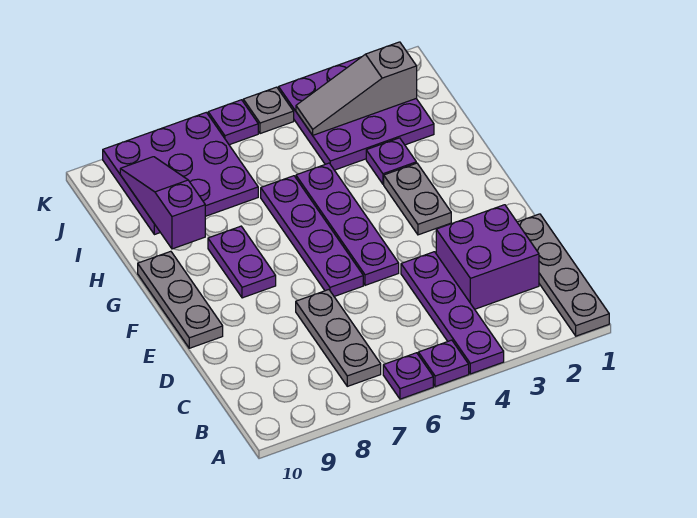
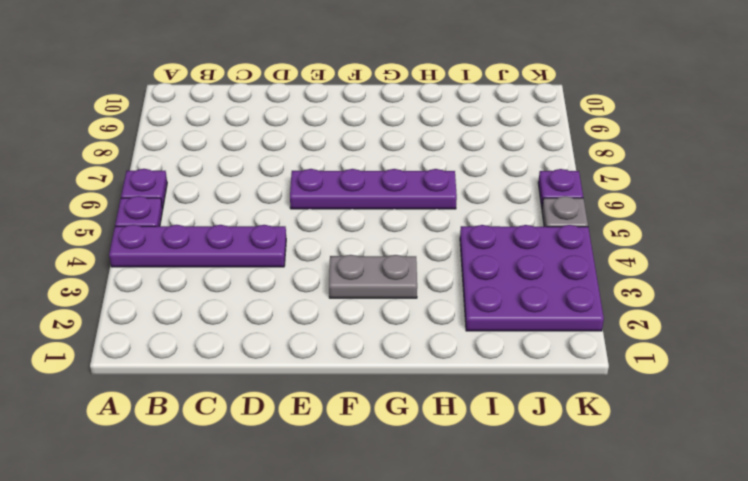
none -> grey 1x4 plate [517,214,609,336]
none -> grey 1x3 plate [296,290,381,386]
none -> purple 2x2 brick [436,205,539,309]

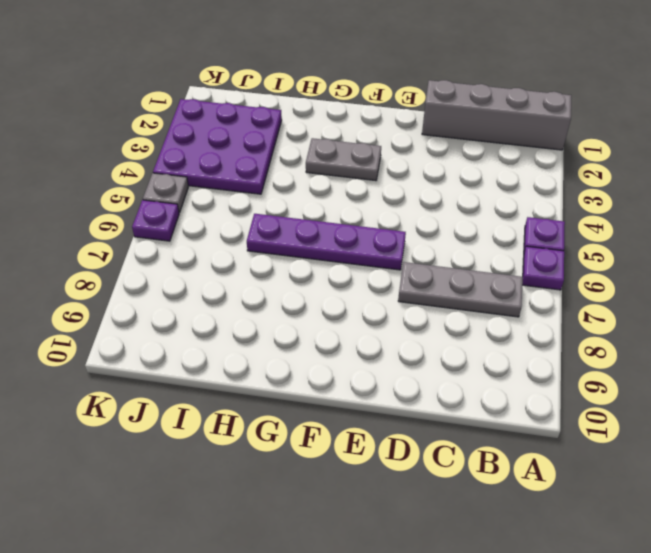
grey 1x4 brick [422,80,571,150] -> grey 1x4 plate [517,214,609,336]
none -> purple 1x4 plate [401,252,504,374]
none -> purple 2x2 brick [436,205,539,309]
none -> purple 1x4 plate [296,163,399,285]

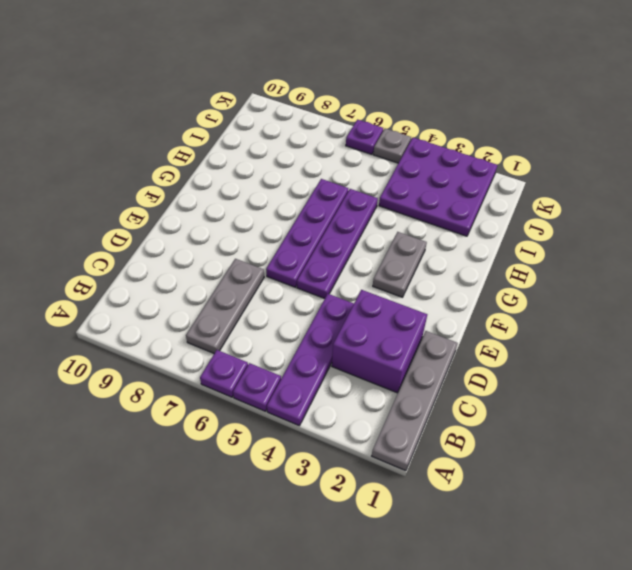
none -> grey 1x3 plate [138,251,223,348]
none -> purple 1x2 plate [208,226,276,298]
none -> purple 1x1 plate [366,138,416,184]

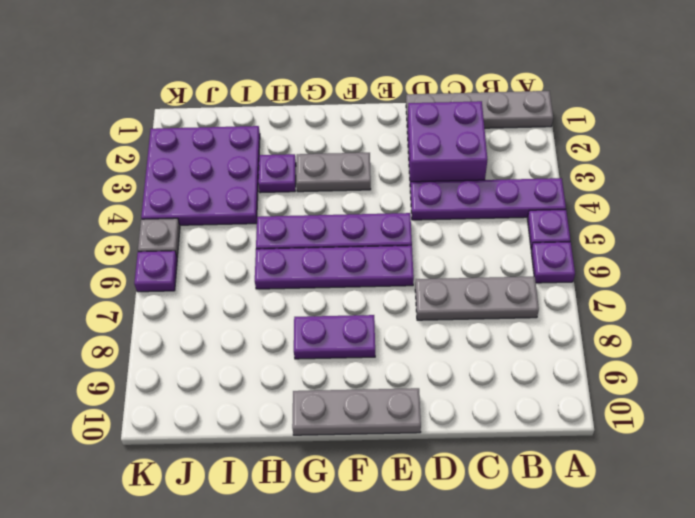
none -> purple 3x3 plate [103,112,258,235]
none -> purple 1x3 slope [120,157,205,249]
none -> grey 1x3 slope [296,42,417,135]

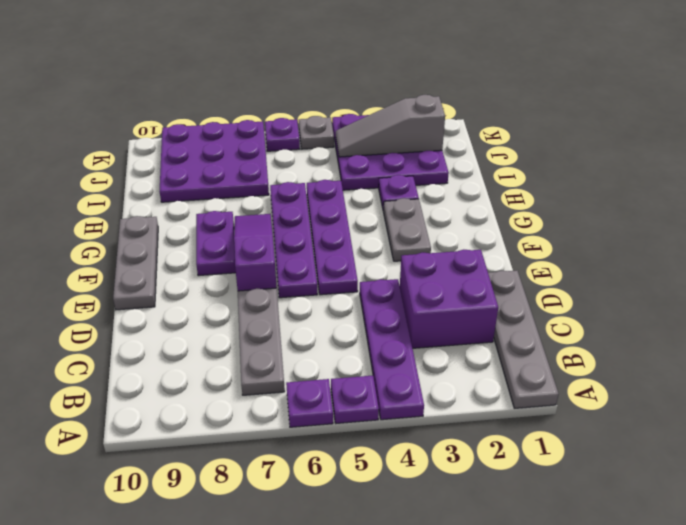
purple 1x3 slope [234,214,277,291] -> purple 1x3 slope moved to [120,157,205,249]

